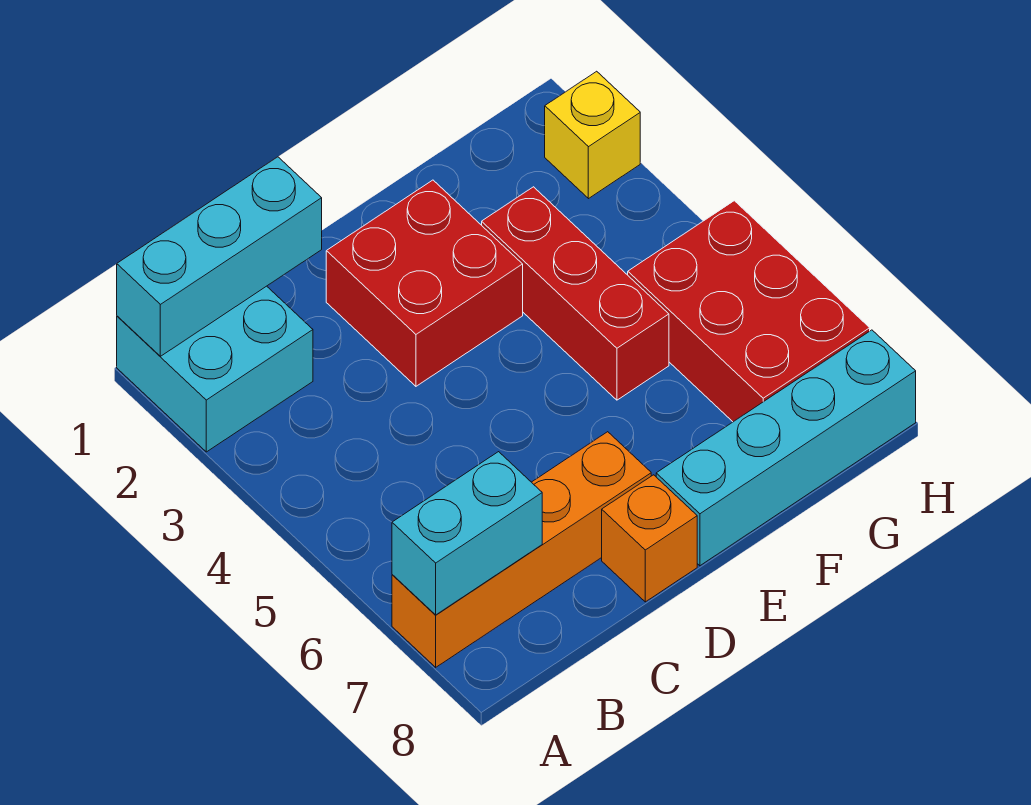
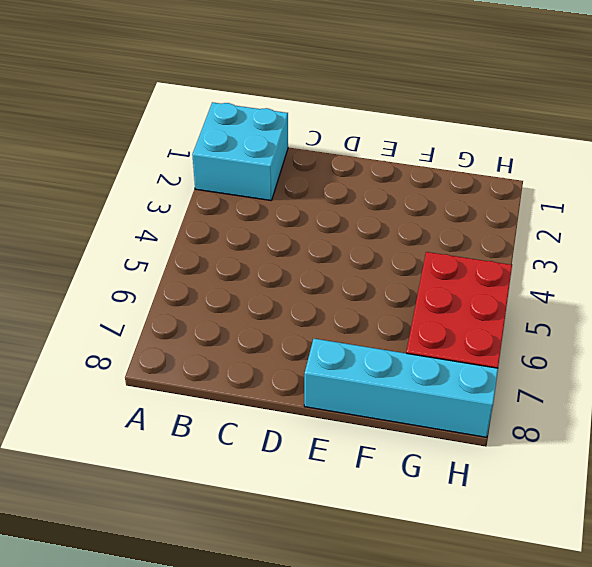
none -> orange 1x4 brick [392,432,651,667]
none -> red 2x2 brick [326,180,523,386]

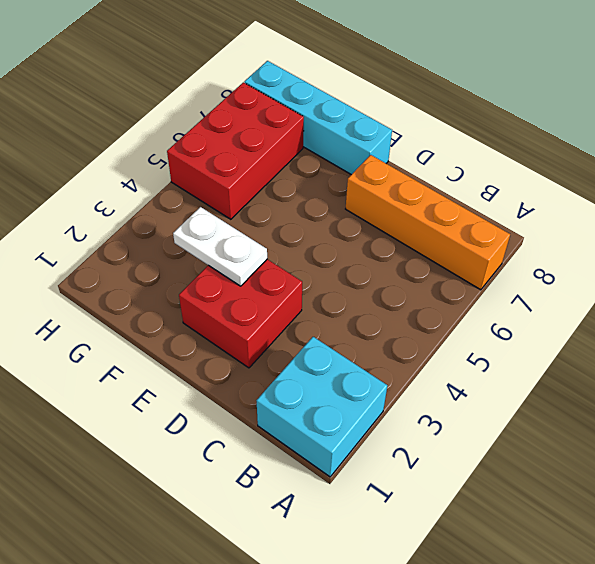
white 1x2 plate [173,207,267,286] -> none
none -> orange 1x1 brick [602,475,697,602]
none -> red 1x3 brick [482,187,669,400]

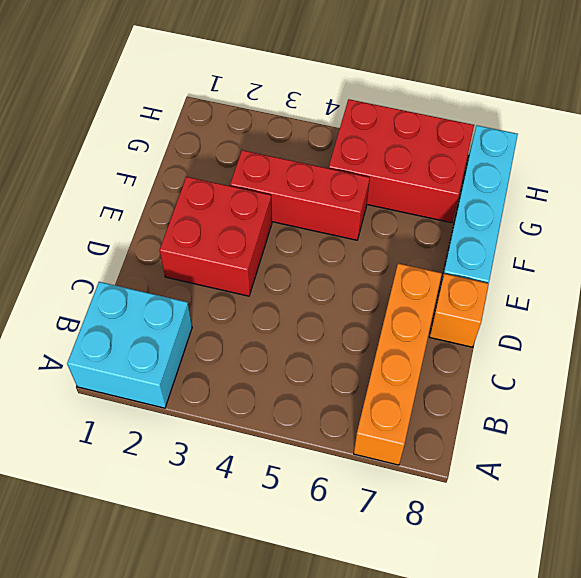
none -> yellow 1x1 brick [545,71,640,199]
none -> cyan 1x3 brick [117,157,322,356]

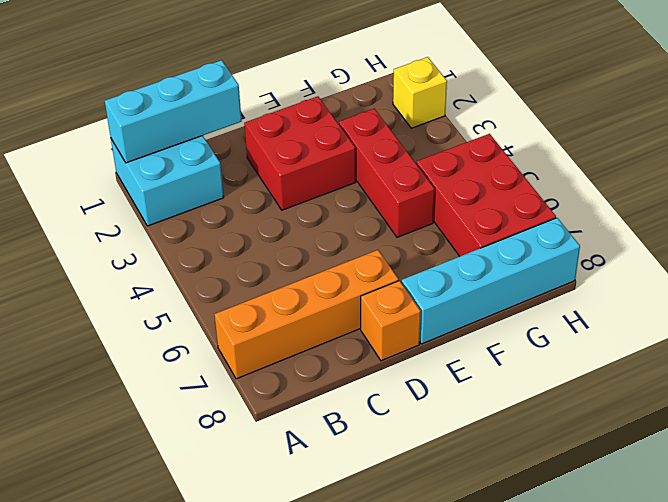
none -> cyan 1x2 brick [392,452,542,615]

